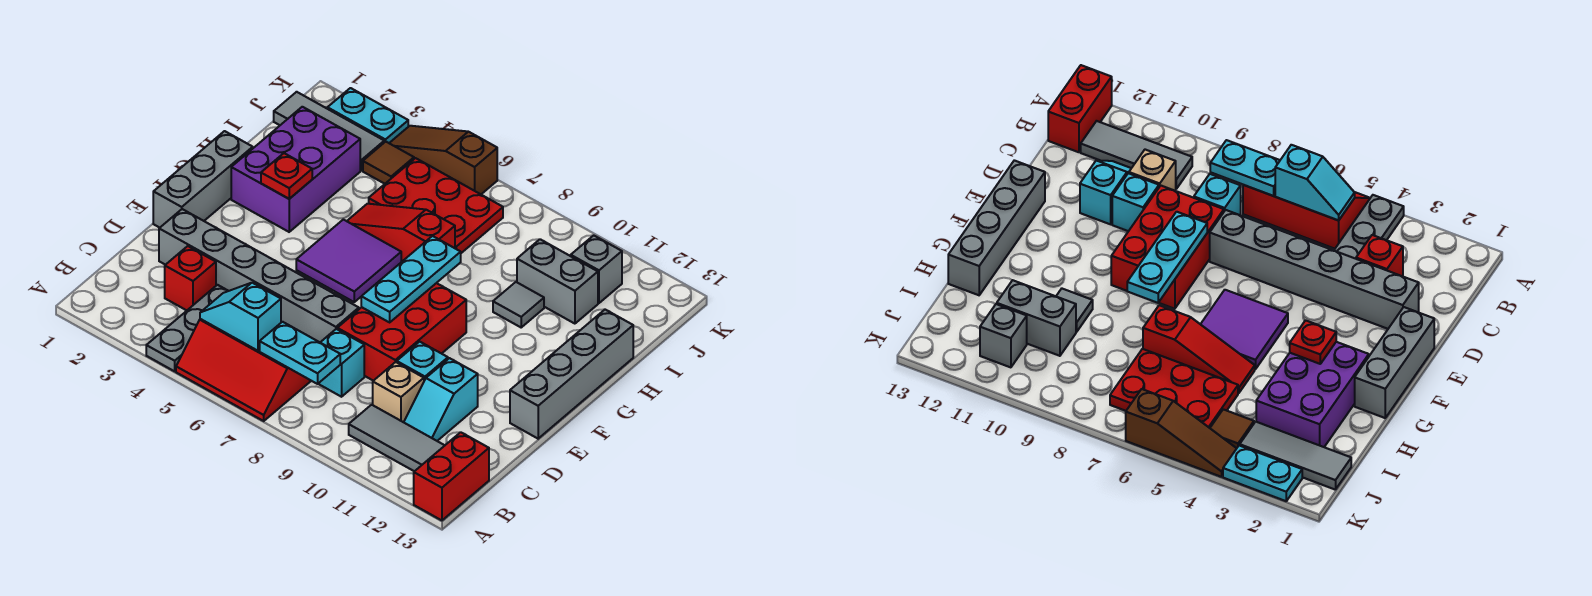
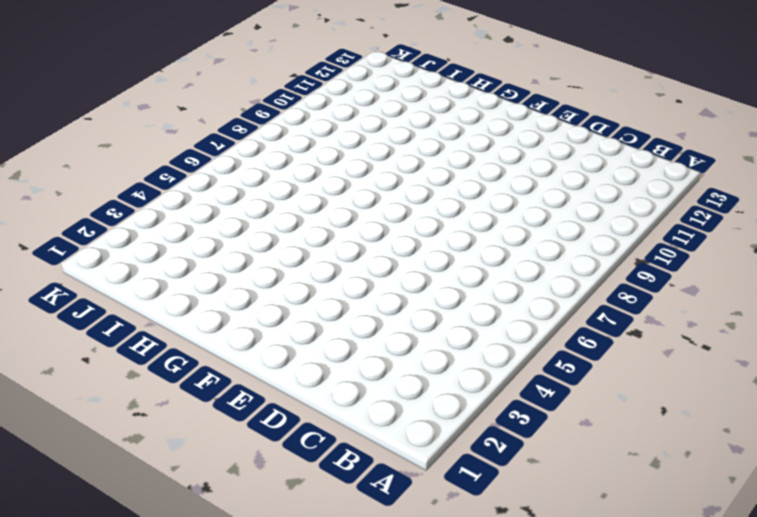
none -> grey 1x3 plate [146,285,228,371]
none -> red 2x3 slope [176,319,311,421]
none -> red 1x2 brick [414,432,489,520]

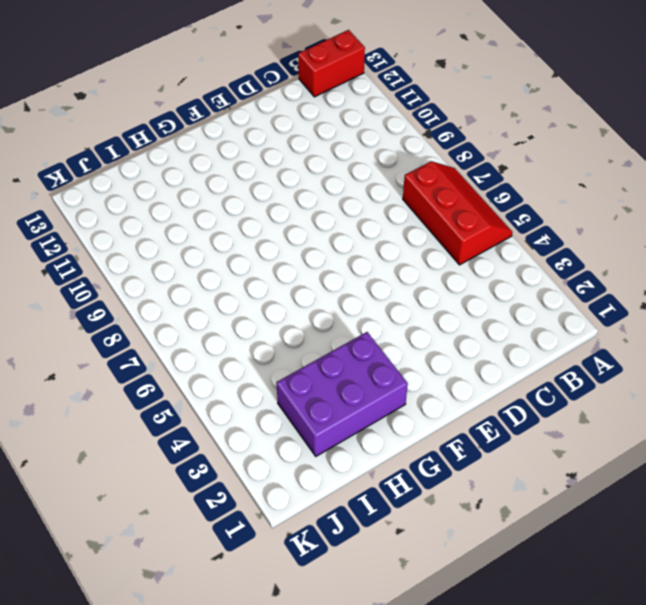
none -> grey 1x3 plate [146,285,228,371]
none -> grey 1x3 tile [349,405,445,471]
none -> red 1x1 brick [165,246,216,310]

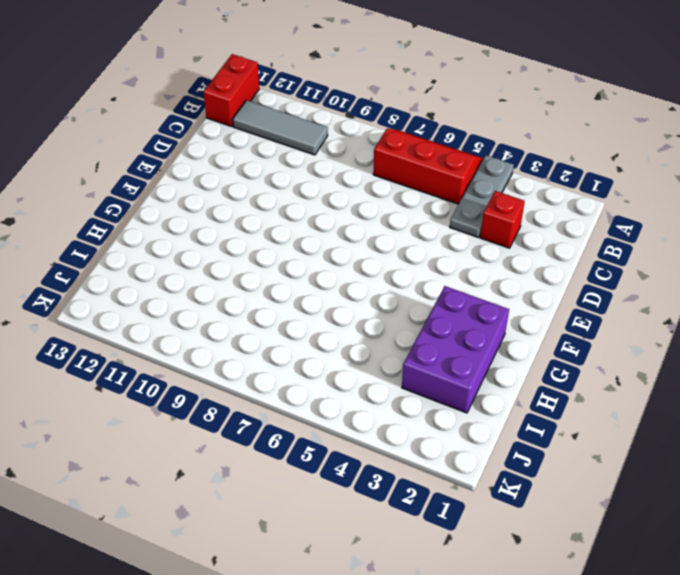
none -> cyan 1x1 brick [318,329,364,397]
none -> tan 1x1 brick [373,362,424,422]
none -> cyan 1x2 slope [404,358,478,441]

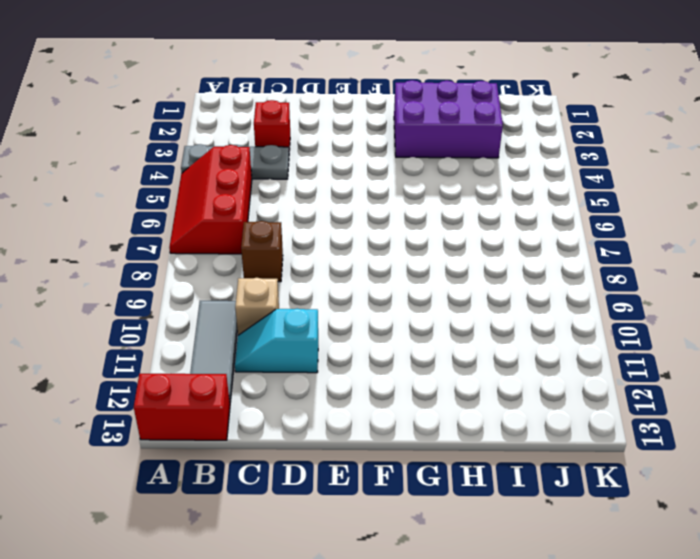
brown 1x1 brick [241,221,283,282] -> cyan 1x1 brick [318,329,364,397]
none -> grey 1x6 brick [159,209,359,342]
none -> red 2x3 brick [337,283,466,381]
none -> cyan 1x1 brick [397,342,448,381]

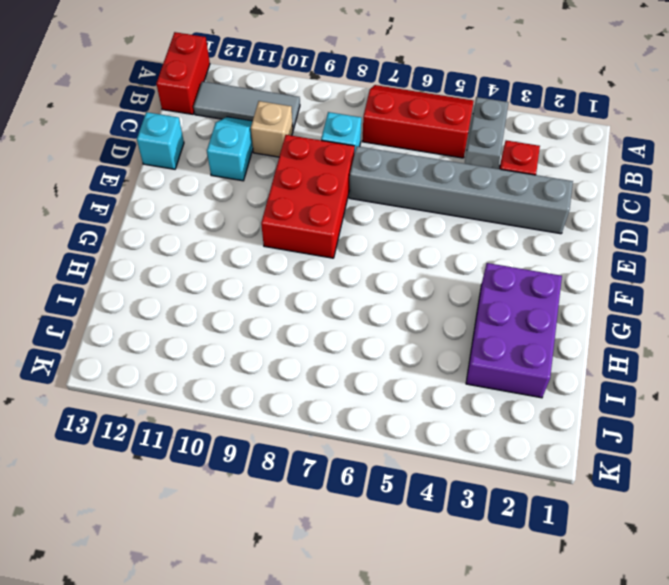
cyan 1x1 brick [137,112,184,169] -> cyan 1x1 brick moved to [397,342,448,381]
none -> grey 1x3 brick [153,131,253,228]
none -> grey 1x4 brick [510,310,633,439]
none -> purple 2x2 tile [296,219,401,302]

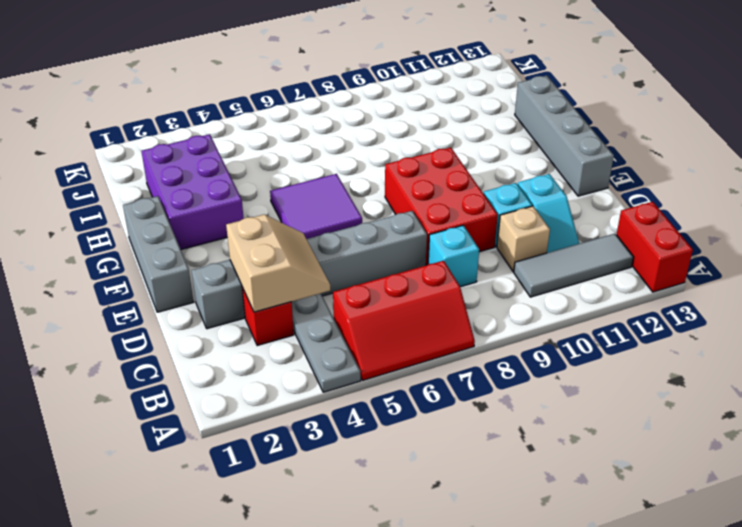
tan 2x2 slope [226,215,330,312] -> none
none -> red 1x3 slope [347,204,455,261]
none -> grey 1x1 tile [493,282,544,327]
none -> red 2x3 plate [369,158,503,253]

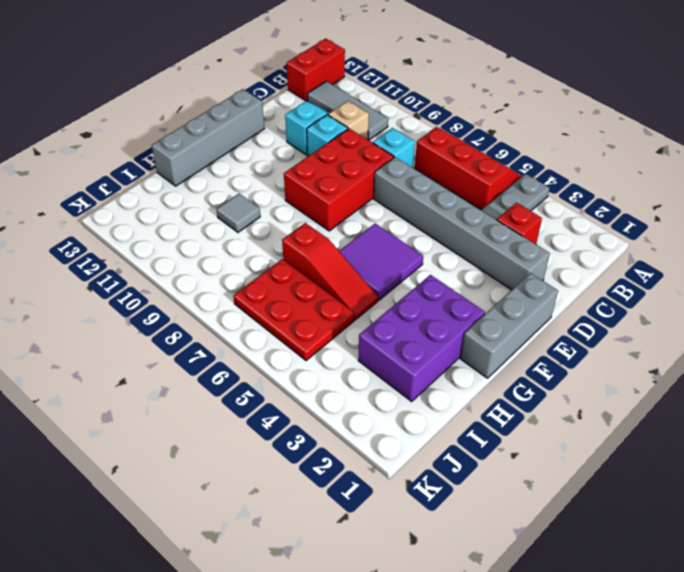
none -> grey 1x2 brick [517,239,598,324]
none -> grey 1x3 tile [274,92,384,171]
none -> brown 1x1 tile [363,142,414,184]

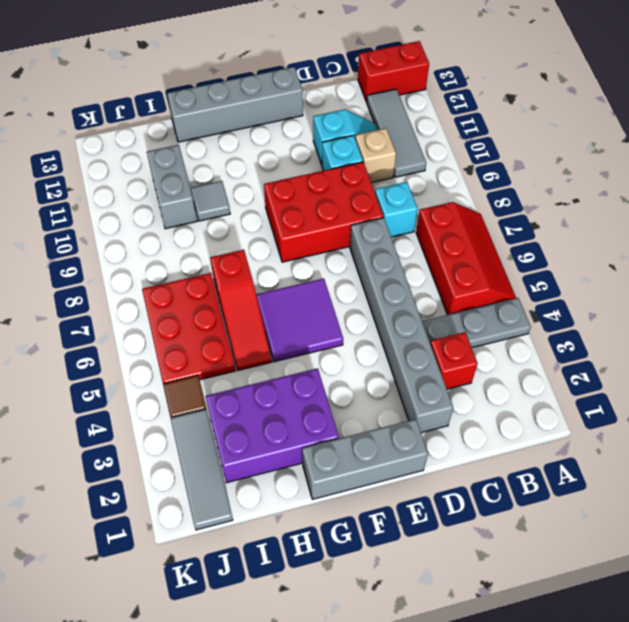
none -> grey 1x1 brick [571,235,622,303]
none -> cyan 1x2 plate [328,88,408,143]
none -> brown 1x3 slope [389,126,497,194]

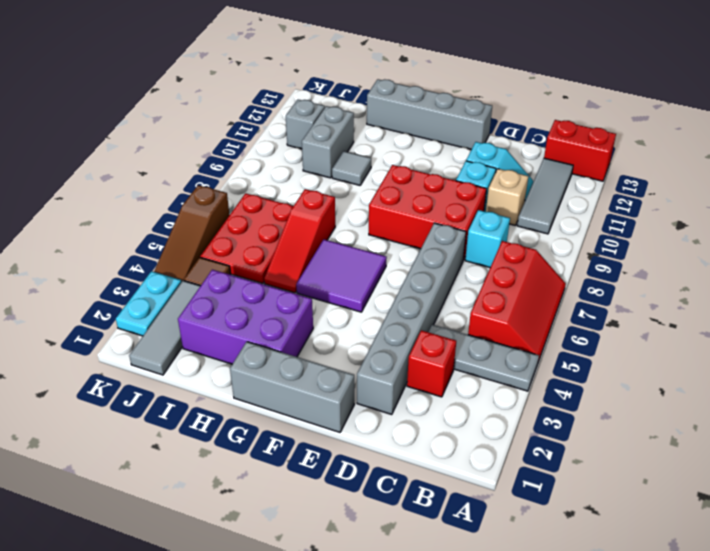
none -> cyan 1x2 slope [200,283,281,351]
none -> cyan 1x2 plate [260,322,340,384]
none -> cyan 1x3 plate [361,236,461,322]

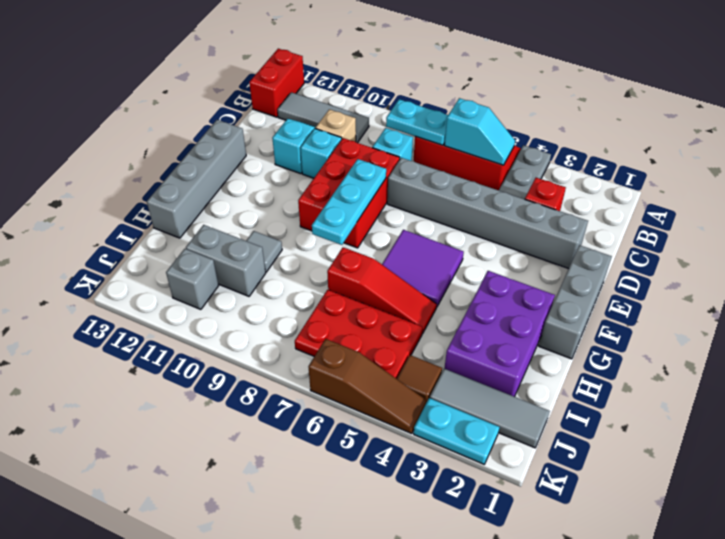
none -> red 1x1 plate [261,153,312,199]

